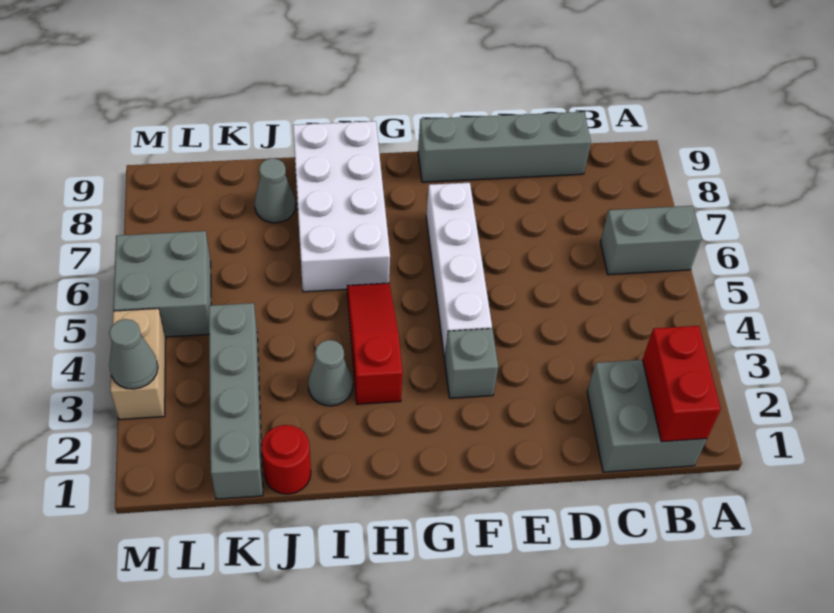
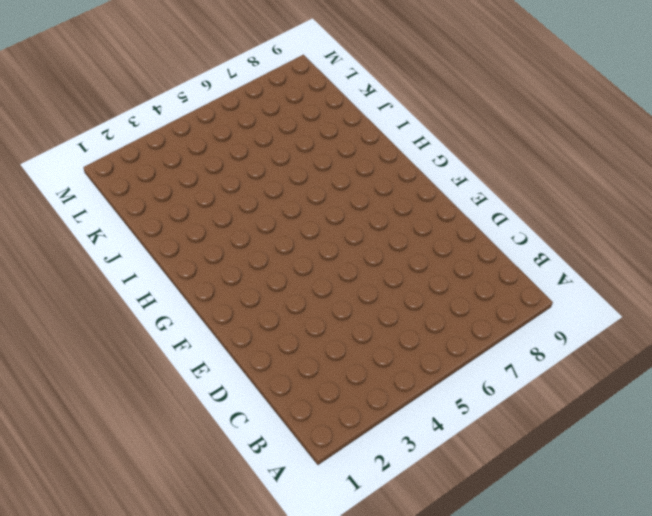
none -> grey 1x2 brick [600,206,702,275]
none -> grey 2x2 brick [587,360,707,472]
none -> grey 1x4 brick [418,112,591,182]

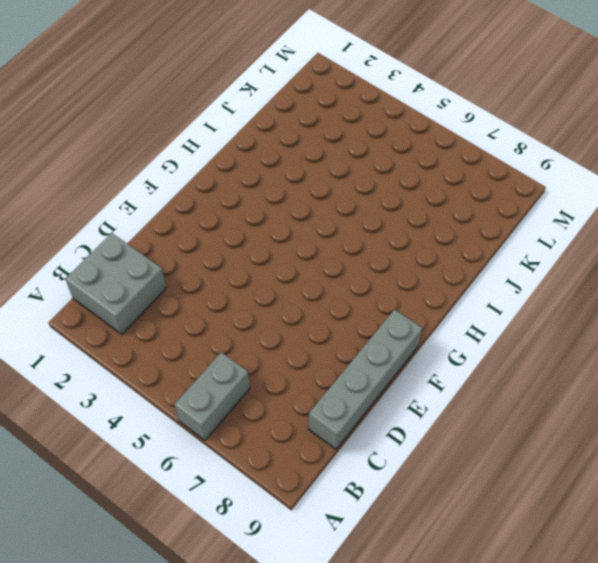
none -> grey 1x1 brick [445,329,498,398]
none -> white 1x4 brick [426,183,492,359]
none -> red 1x3 slope [347,283,403,404]

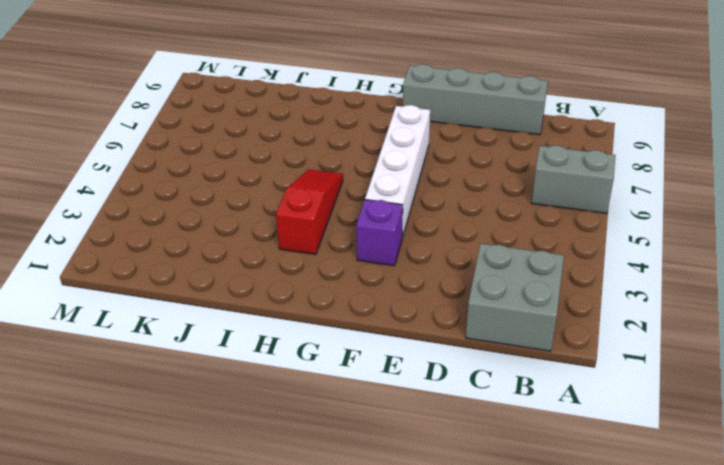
purple 1x1 brick [356,200,403,266] -> grey 1x1 brick [445,329,498,398]
none -> white 2x4 brick [293,121,390,292]
none -> grey 1x1 cone [308,340,353,406]
none -> red 1x1 round brick [261,425,311,494]

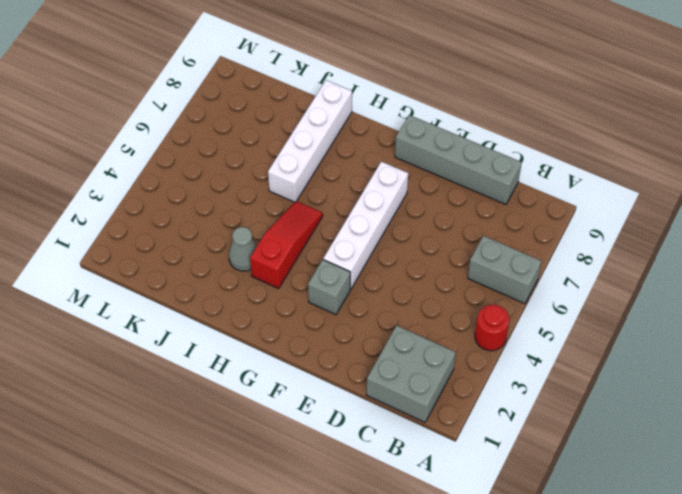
red 1x1 round brick [475,305,509,351] -> red 1x1 round brick moved to [261,425,311,494]
white 1x4 brick [268,80,352,202] -> white 2x4 brick [293,121,390,292]
none -> grey 1x1 cone [255,158,296,223]
none -> grey 1x4 brick [209,303,263,499]
none -> grey 2x2 brick [113,231,211,337]

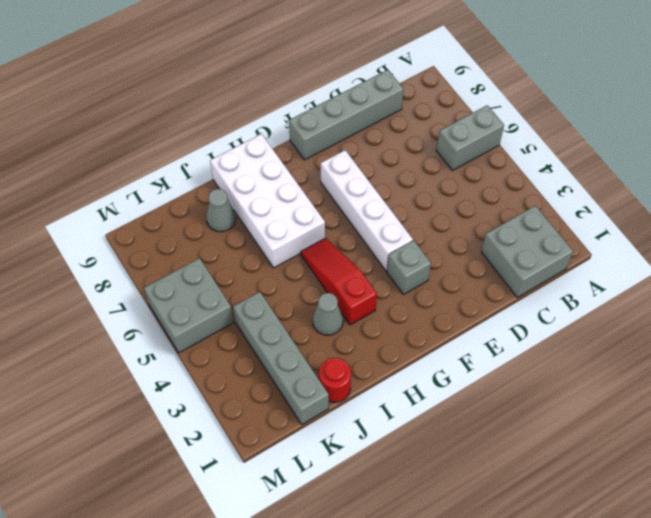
none -> tan 1x2 brick [110,308,166,419]
none -> red 1x2 brick [643,326,721,442]
none -> grey 1x1 cone [109,319,158,389]

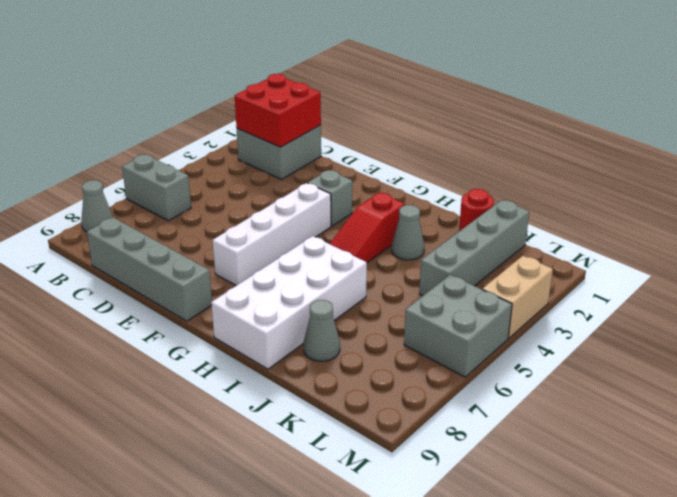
grey 1x1 cone [81,180,113,232] -> grey 1x1 cone moved to [109,319,158,389]
red 2x2 brick [235,74,321,147] -> red 1x2 brick [643,326,721,442]

